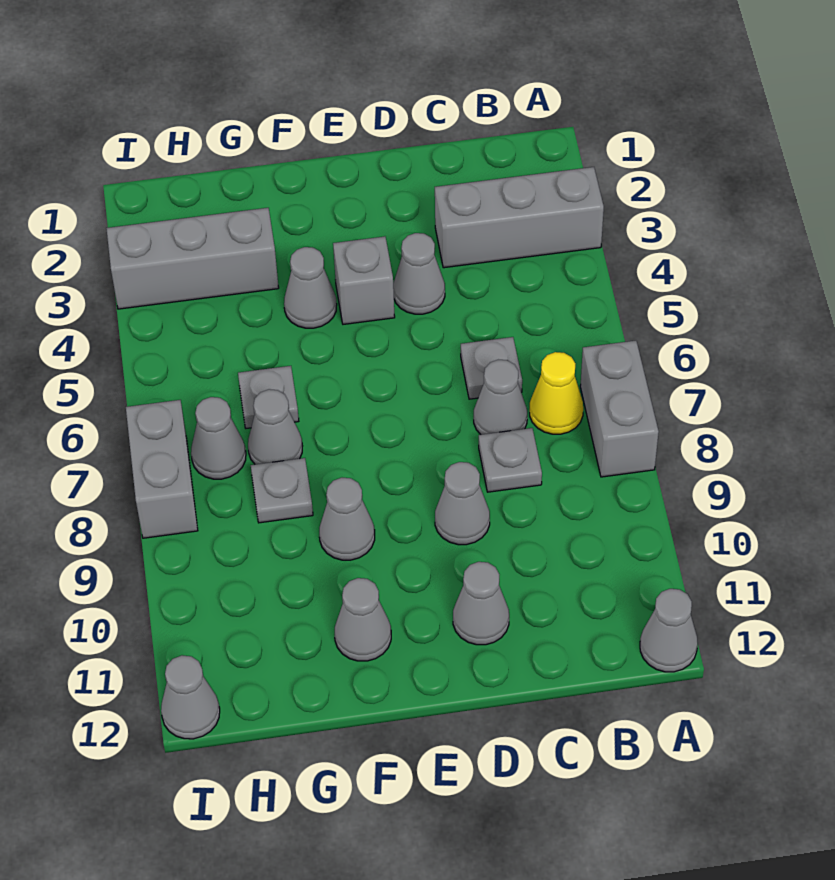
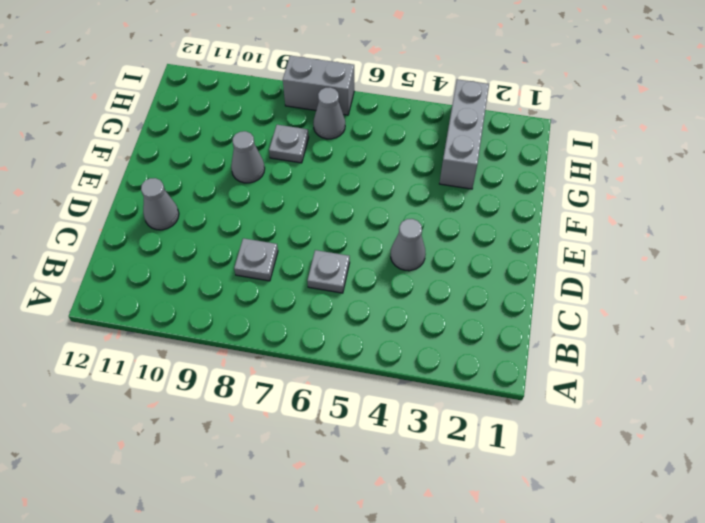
none -> grey 1x3 brick [435,167,604,268]
none -> grey 1x2 brick [580,341,659,477]
none -> grey 1x1 cone [640,589,698,672]

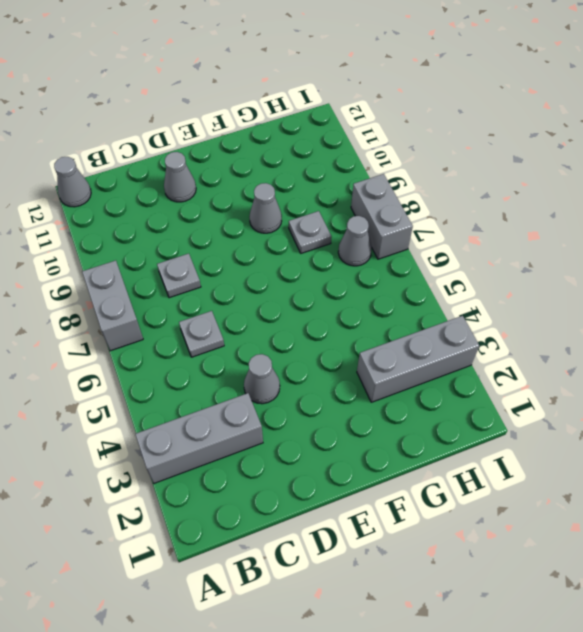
none -> yellow 1x1 cone [530,352,583,434]
none -> grey 1x1 cone [474,360,527,435]
none -> grey 1x1 cone [435,462,490,545]

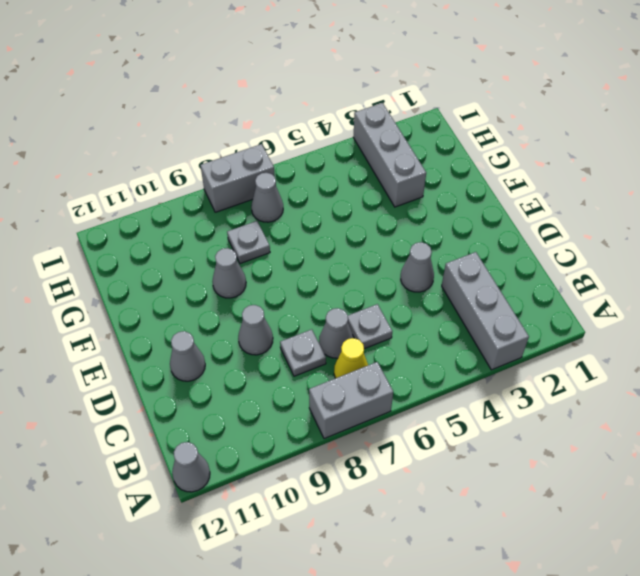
none -> grey 1x1 brick [333,236,395,324]
none -> grey 1x1 cone [284,247,337,328]
none -> grey 1x1 cone [335,578,391,661]

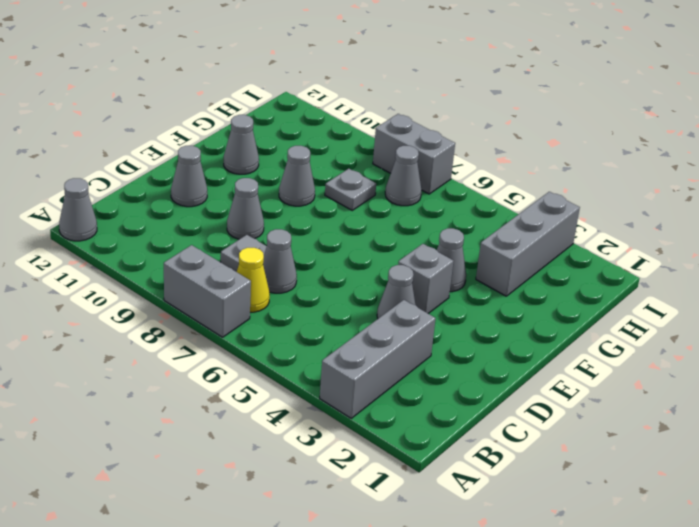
none -> grey 1x1 plate [461,337,522,399]
none -> grey 1x1 plate [238,366,299,428]
none -> grey 1x1 cone [248,389,302,464]

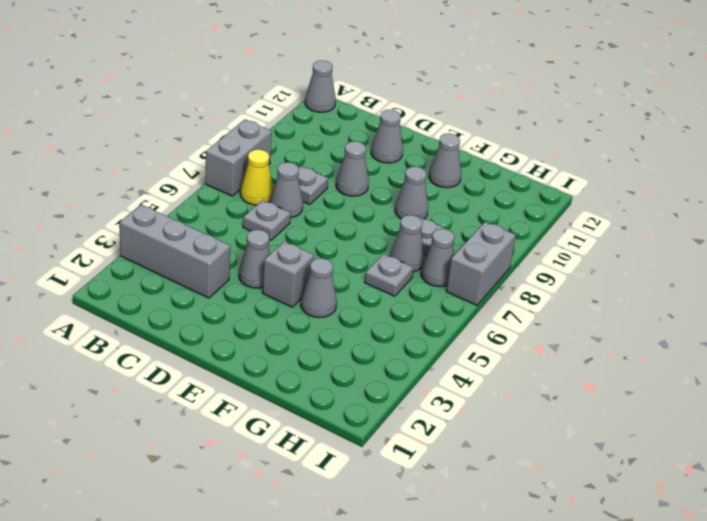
none -> grey 1x3 brick [106,208,279,309]
none -> grey 1x1 cone [161,655,220,739]

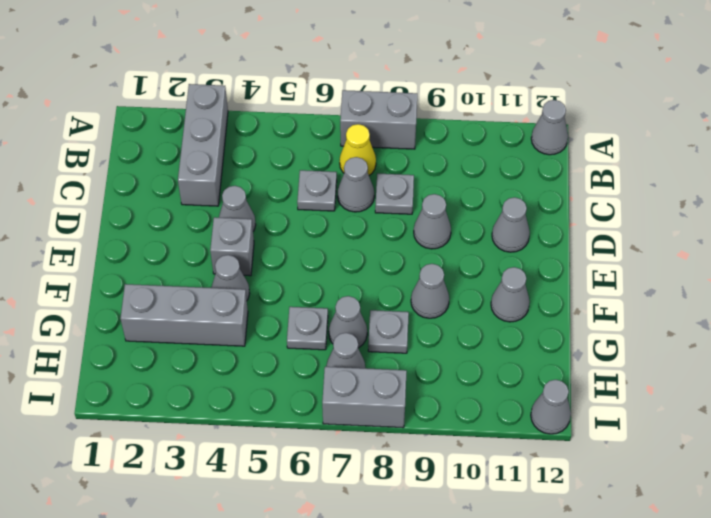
grey 1x3 brick [120,284,248,346] -> grey 1x3 brick turned to [106,208,279,309]

